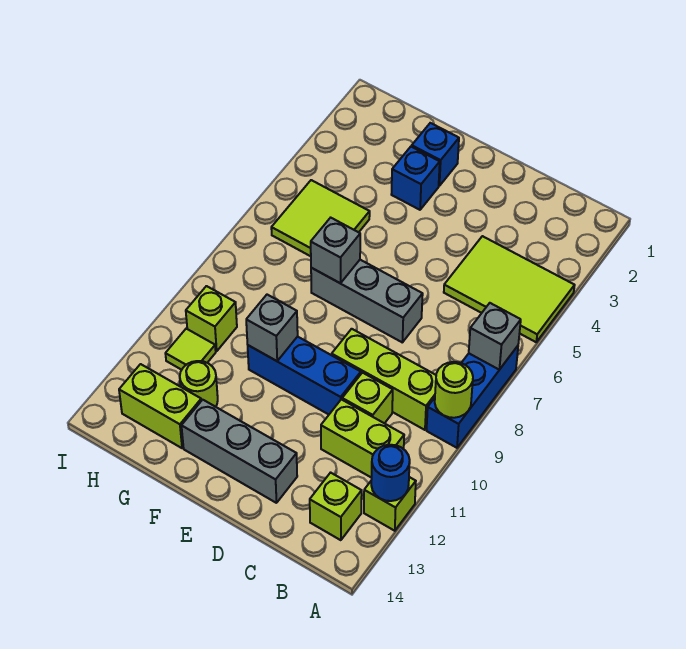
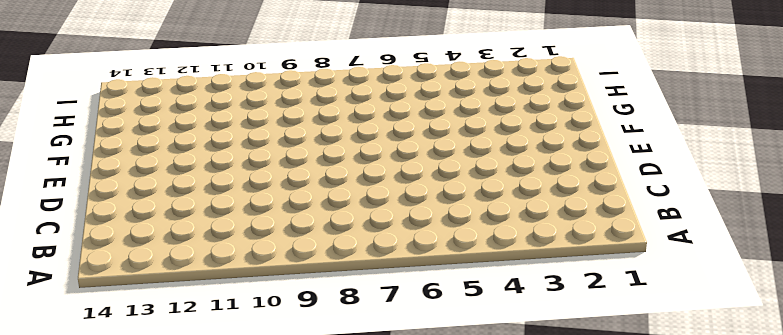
none -> lime 2x3 tile [444,236,575,342]
none -> blue 1x3 brick [427,346,518,448]
none -> lime 1x1 brick [364,477,416,531]

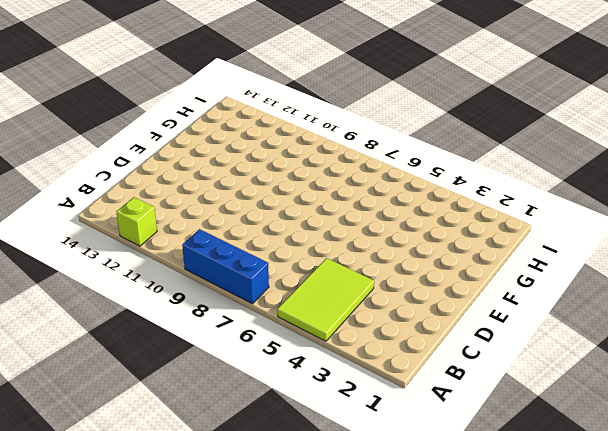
none -> lime 1x3 brick [332,329,436,430]
none -> lime 1x2 brick [321,399,404,478]
none -> lime 1x1 brick [310,473,362,540]

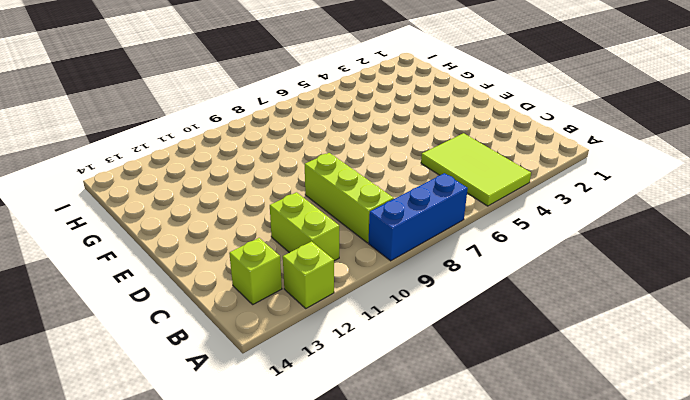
none -> lime 1x1 brick [342,373,393,423]
none -> grey 1x3 brick [311,260,423,342]
none -> blue 1x3 brick [248,337,361,414]

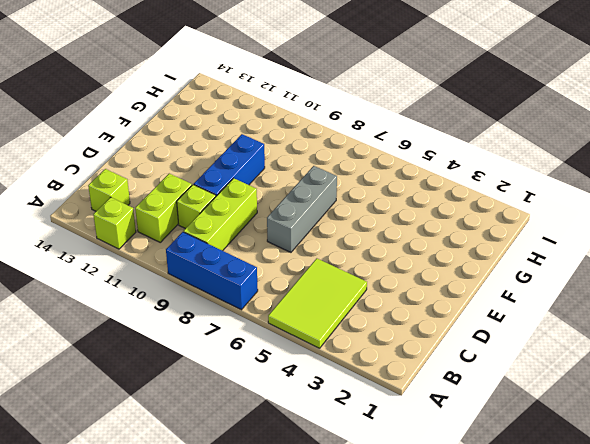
none -> grey 1x3 brick [182,400,297,503]
none -> blue 1x1 brick [412,123,459,186]
none -> blue 1x1 brick [391,147,440,210]

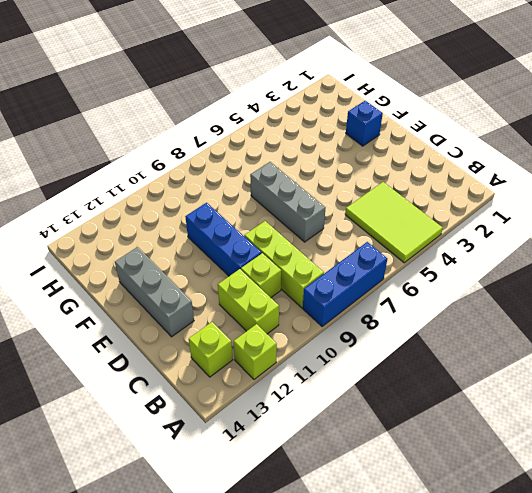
none -> blue 1x1 brick [391,147,440,210]
none -> lime 2x2 tile [271,180,370,256]
none -> lime 1x1 round brick [180,361,218,407]

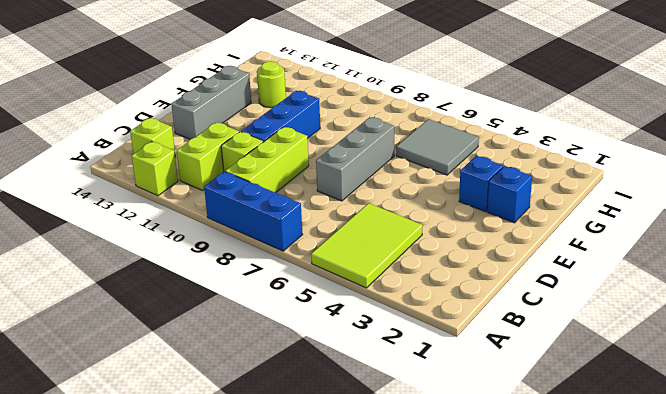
grey 2x2 tile [396,119,479,175] -> lime 2x2 tile [271,180,370,256]
none -> lime 1x2 brick [119,364,201,448]
none -> lime 1x1 brick [186,286,237,351]
none -> lime 1x1 tile [165,329,216,370]

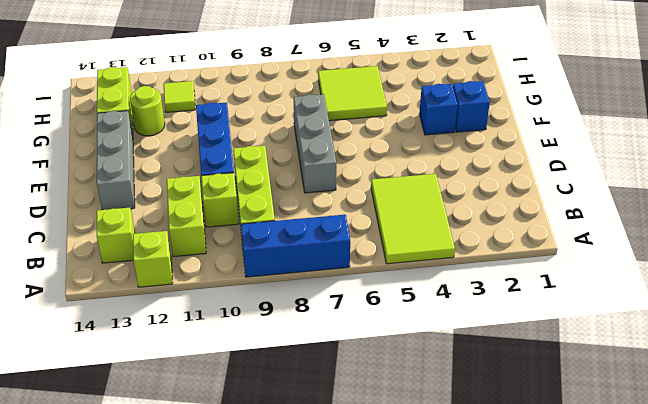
none -> lime 1x1 brick [186,286,237,351]
none -> grey 1x1 brick [469,303,521,370]
none -> lime 1x1 round brick [435,362,473,418]

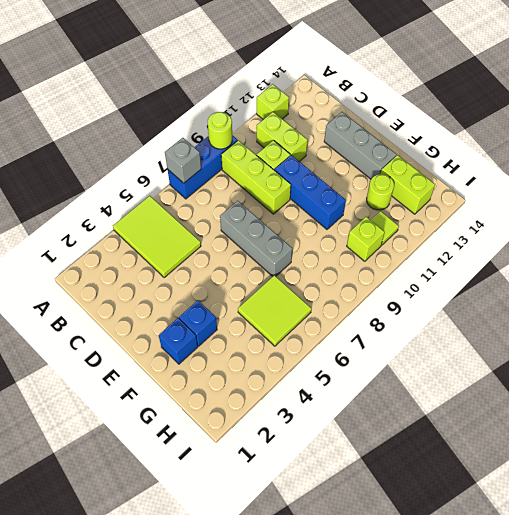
none -> lime 1x1 brick [310,473,362,540]
none -> blue 1x1 round brick [371,445,410,501]
none -> grey 1x1 brick [311,218,360,283]

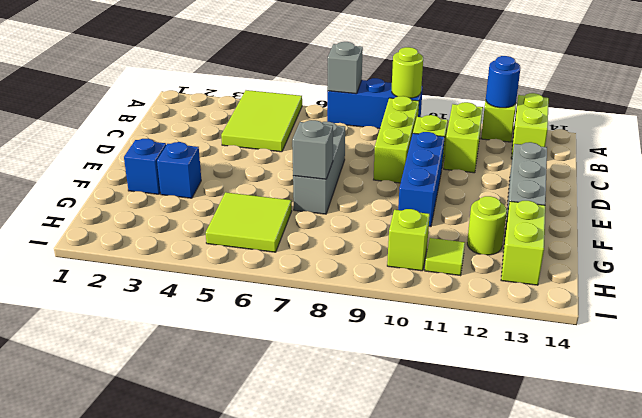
lime 1x2 brick [511,93,549,159] -> lime 1x1 brick [310,473,362,540]
none -> grey 1x1 brick [246,295,298,361]

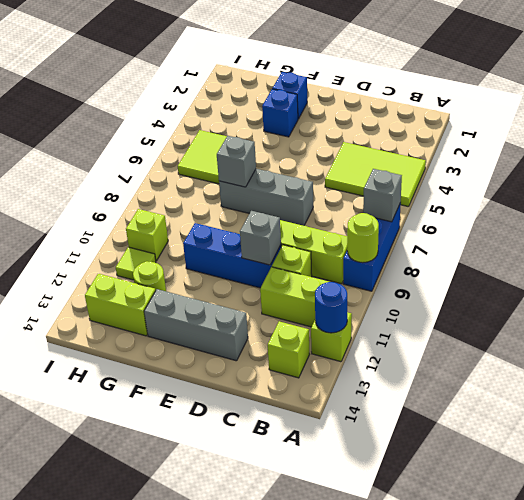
grey 1x1 brick [240,211,281,265] -> grey 1x1 brick moved to [246,295,298,361]

